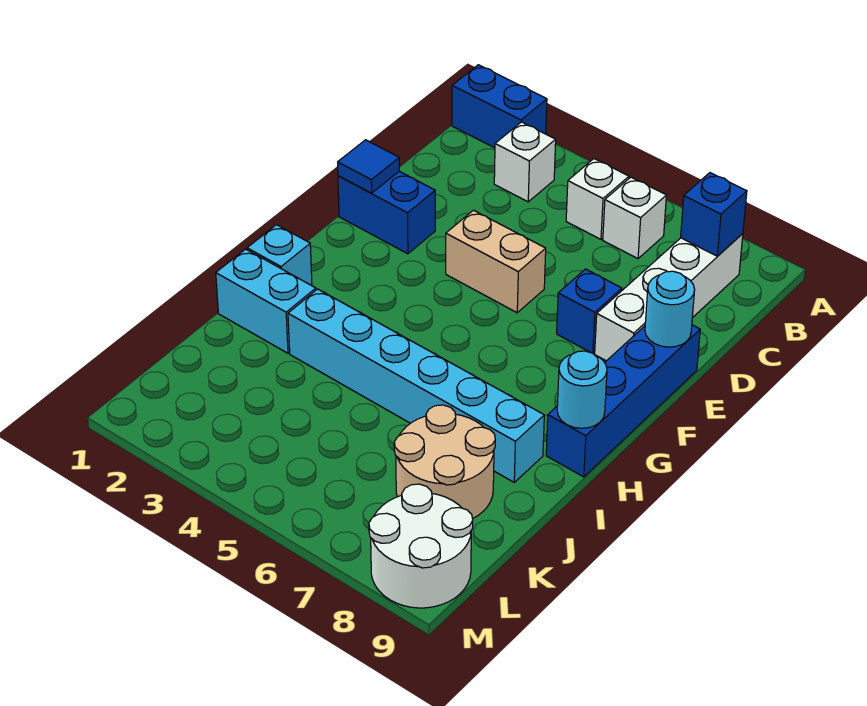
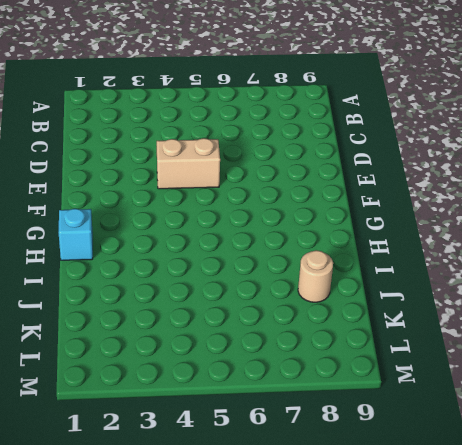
tan 1x1 round brick [298,250,333,302] -> tan 2x2 round brick [394,405,495,519]
none -> blue 1x2 brick [452,65,547,148]
none -> white 1x1 brick [494,122,556,202]
none -> white 1x1 brick [566,159,629,239]

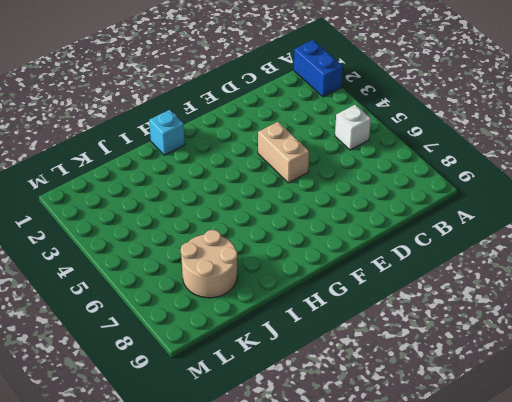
none -> white 1x1 brick [494,122,556,202]
none -> white 1x1 brick [603,177,666,259]
none -> white 1x4 brick [595,233,743,361]

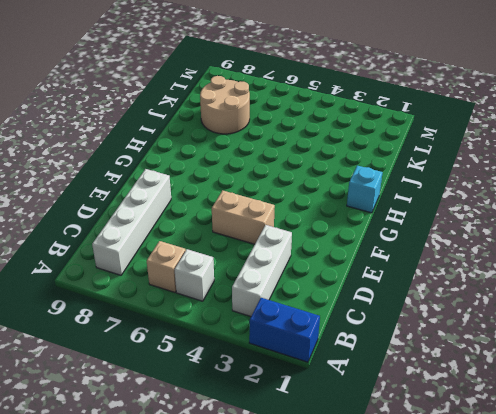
white 1x3 brick [232,225,292,317] -> white 1x1 brick [494,122,556,202]
tan 1x1 brick [147,241,186,292] -> white 1x1 brick [603,177,666,259]
none -> blue 1x2 brick [338,171,435,254]
none -> blue 1x1 brick [557,269,622,353]
none -> blue 1x4 brick [546,325,700,477]

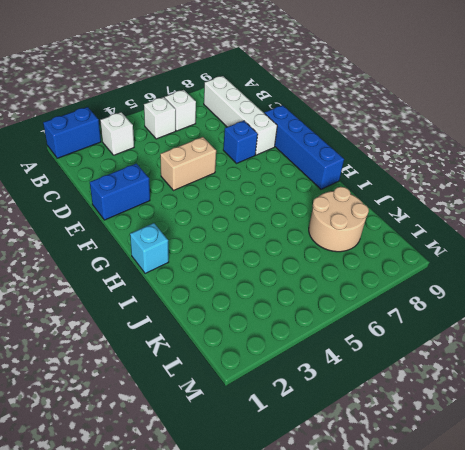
none -> cyan 1x2 brick [216,249,316,353]
none -> cyan 1x6 brick [288,289,544,482]
none -> white 2x2 round brick [369,484,473,608]

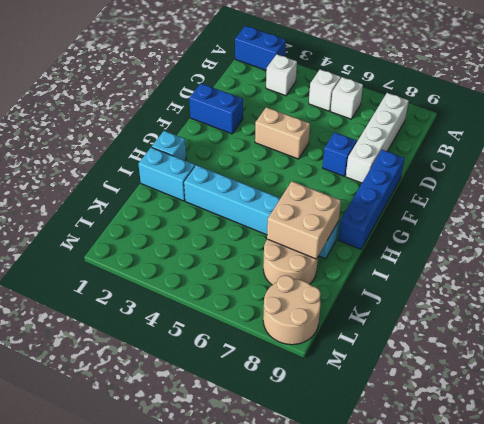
tan 2x2 brick [267,181,341,259] -> none
tan 2x2 round brick [263,275,321,345] -> white 2x2 round brick [369,484,473,608]
none -> blue 1x1 brick [681,173,747,256]
none -> blue 1x1 tile [338,140,399,193]
none -> cyan 1x1 round brick [645,271,695,347]

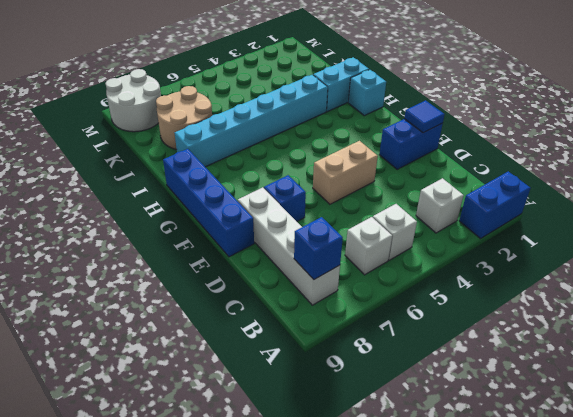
none -> cyan 1x1 round brick [645,271,695,347]
none -> cyan 1x1 round brick [557,351,607,428]

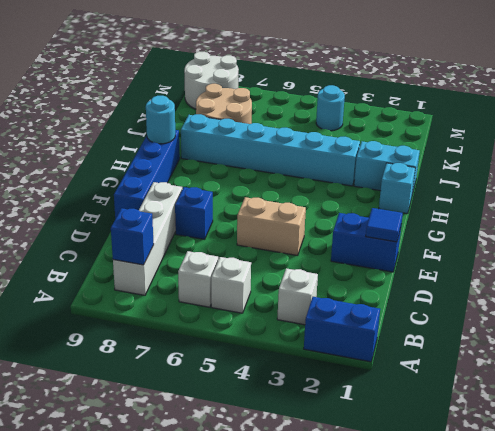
cyan 1x1 round brick [316,85,345,131] -> cyan 1x1 round brick moved to [645,271,695,347]

